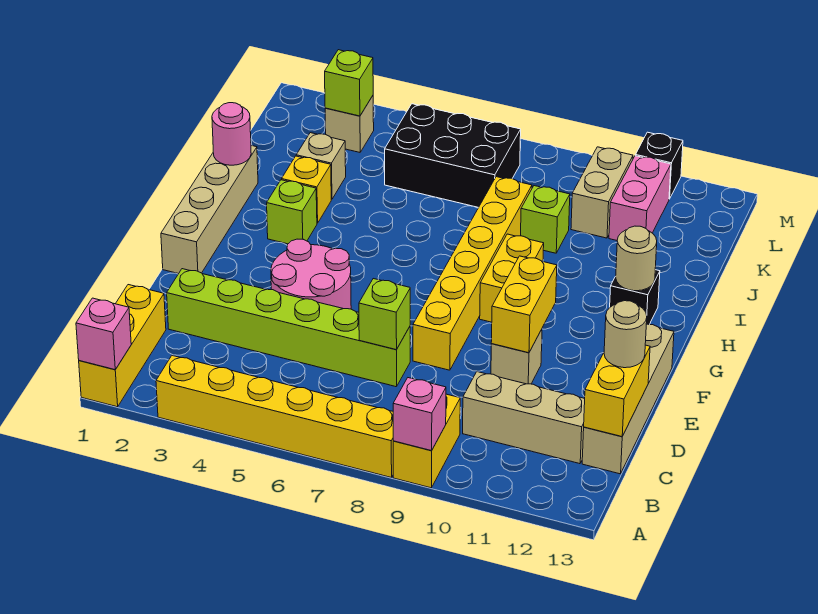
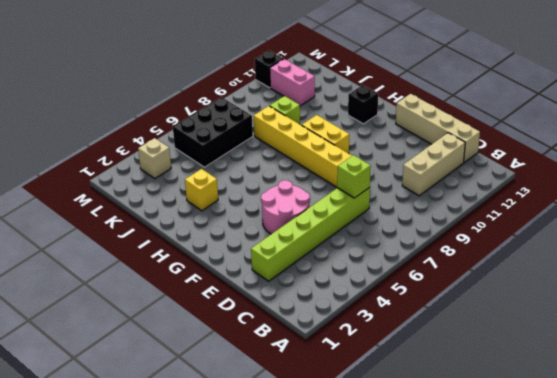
none -> yellow 1x3 brick [79,285,166,407]
none -> yellow 1x6 brick [156,356,393,477]
none -> yellow 1x2 brick [393,394,460,488]
none -> tan 1x1 brick [491,329,542,384]

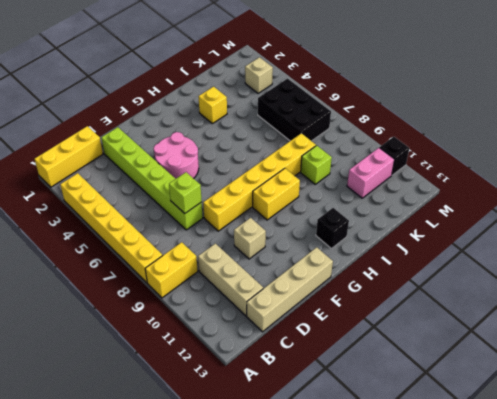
none -> tan 1x4 brick [161,145,258,274]
none -> lime 1x1 brick [267,180,317,244]
none -> tan 1x1 brick [296,133,346,199]
none -> tan 1x2 brick [571,147,633,238]

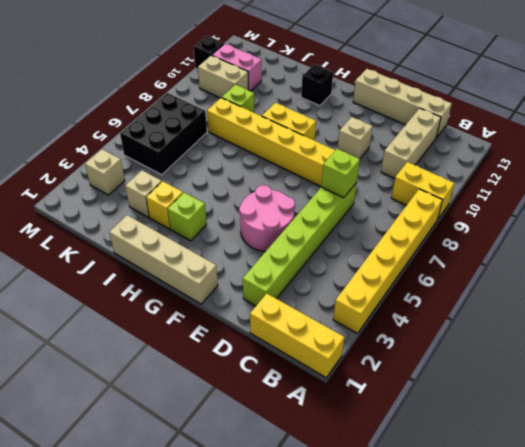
none -> pink 1x1 brick [76,298,131,370]
none -> pink 1x1 brick [393,378,446,451]
none -> yellow 1x2 brick [584,345,650,437]
none -> yellow 1x2 brick [491,256,557,353]

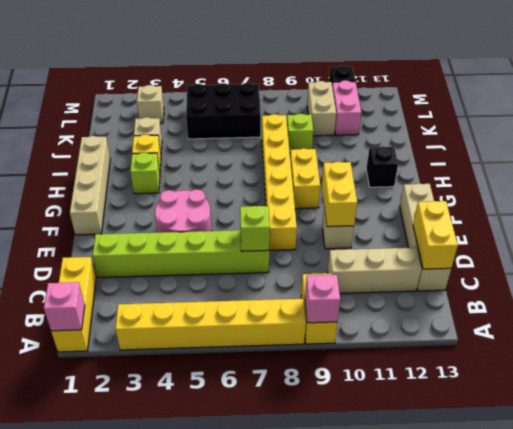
none -> tan 1x1 round brick [616,226,657,291]
none -> pink 1x1 round brick [212,103,251,165]
none -> lime 1x1 brick [325,50,373,116]
none -> tan 1x1 round brick [604,301,647,368]

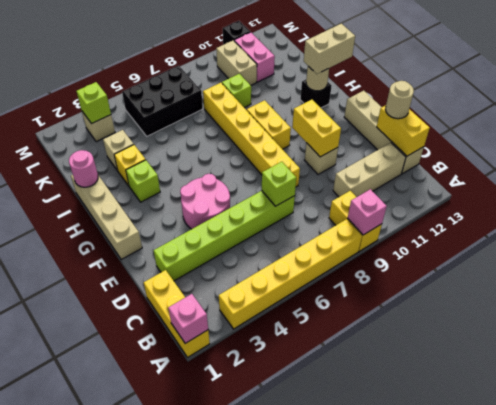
tan 1x2 brick [304,24,355,74] -> none

